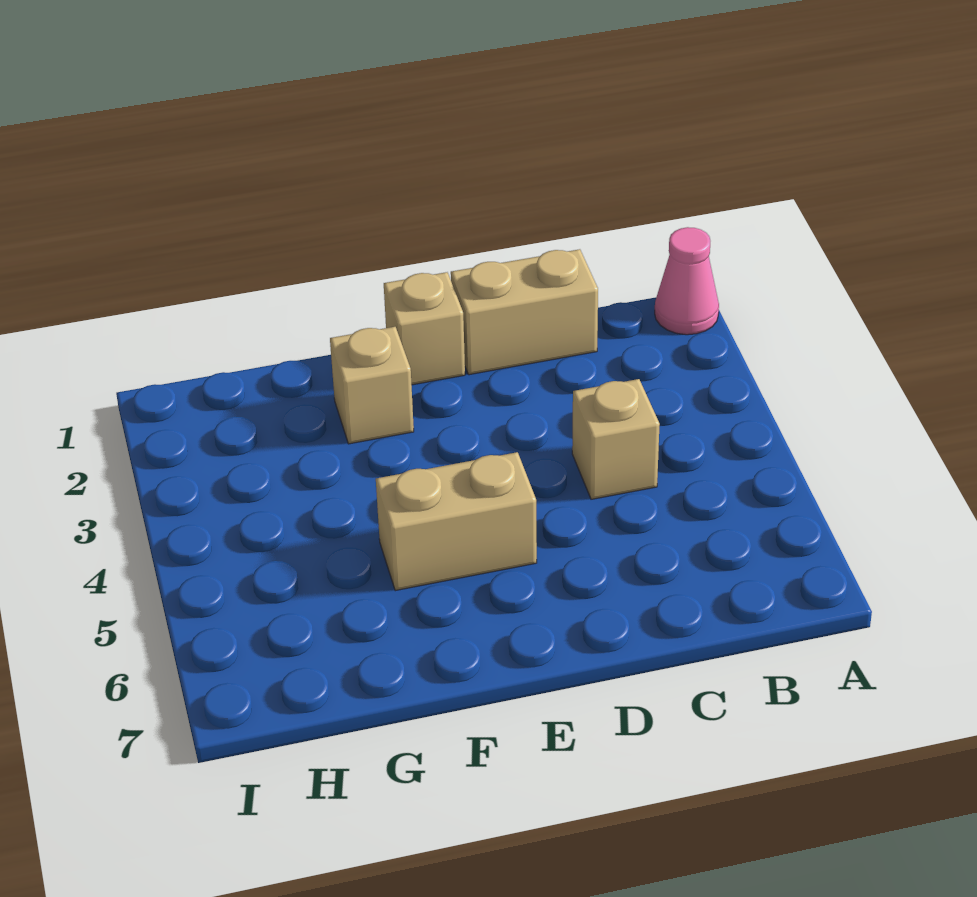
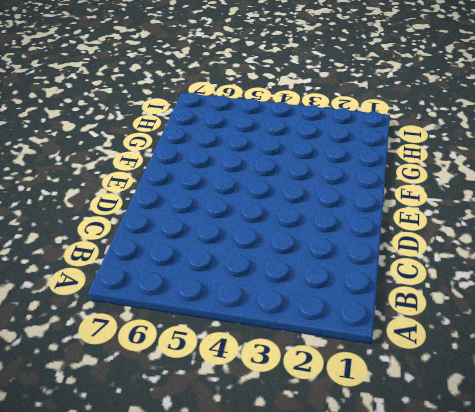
none -> pink 1x1 cone [655,227,719,335]
none -> tan 1x2 brick [451,249,598,375]

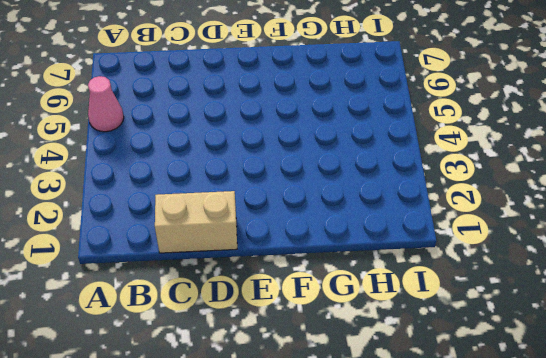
pink 1x1 cone [88,76,124,132] -> pink 1x1 cone moved to [655,227,719,335]
none -> tan 1x1 brick [572,379,660,499]
none -> tan 1x1 brick [384,272,465,385]

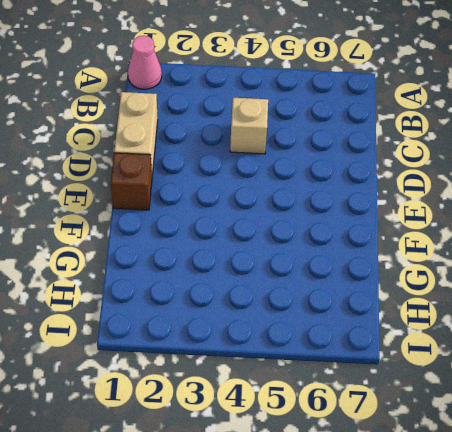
brown 1x1 brick [111,153,152,210] -> tan 1x1 brick [384,272,465,385]
none -> tan 1x2 brick [376,452,537,591]
none -> tan 1x1 brick [330,327,414,444]

